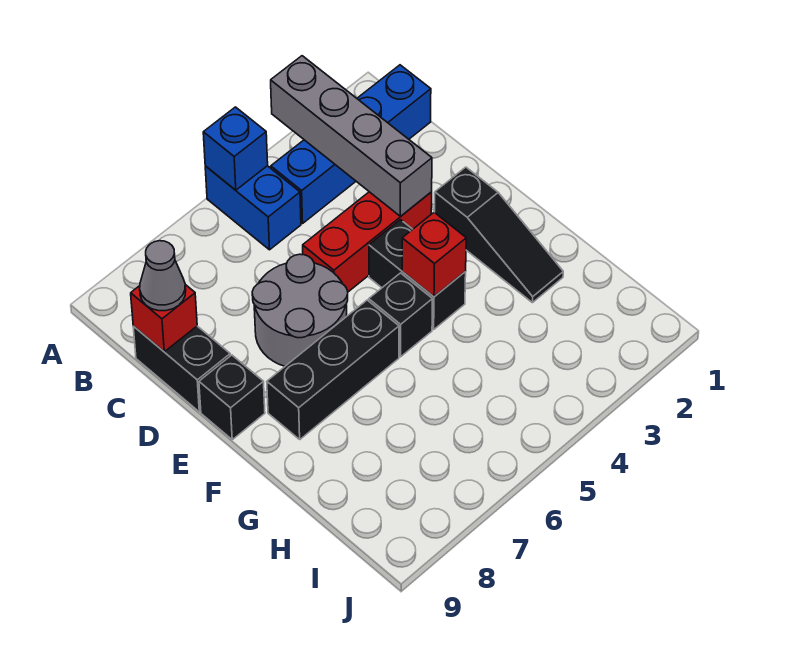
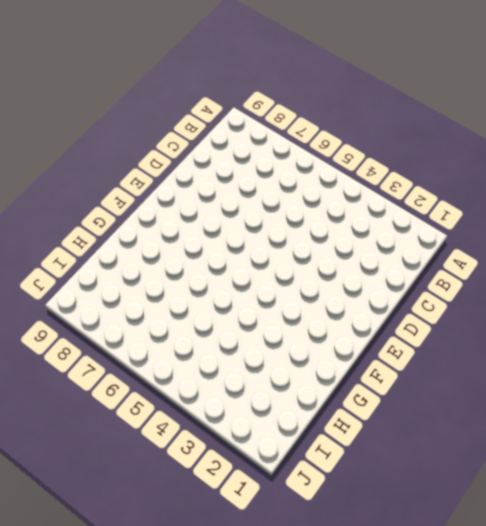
none -> blue 1x2 brick [205,166,301,250]
none -> blue 1x4 brick [271,65,431,223]
none -> black 1x2 brick [133,326,230,412]

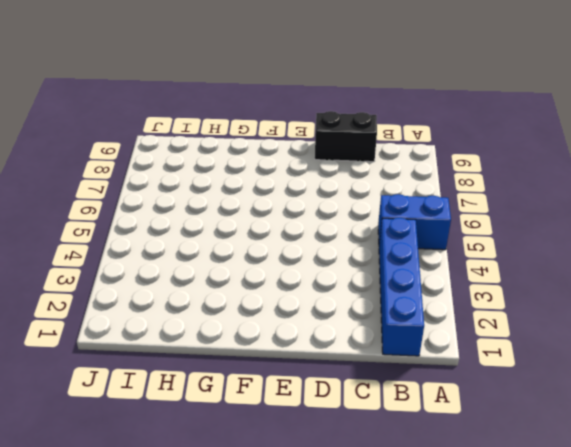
none -> red 1x3 brick [303,192,432,292]
none -> grey 2x2 round brick [252,254,348,366]
none -> black 1x3 slope [435,167,563,303]

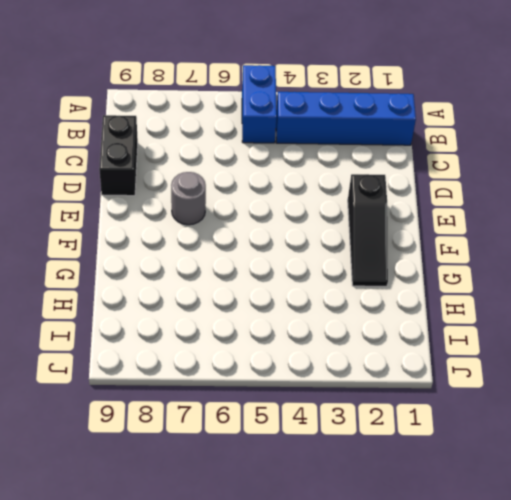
grey 1x1 round brick [171,172,206,225] -> grey 2x2 round brick [252,254,348,366]
none -> red 1x3 brick [303,192,432,292]
none -> black 1x2 brick [369,220,466,329]
none -> black 1x1 brick [199,355,265,440]

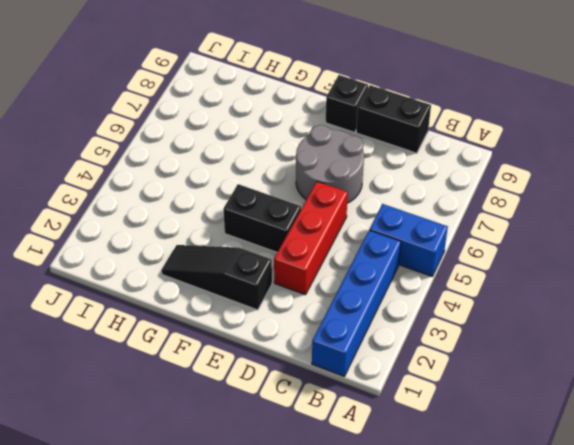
none -> black 1x1 brick [369,273,432,357]
none -> black 1x3 brick [267,300,399,439]
none -> grey 1x4 brick [271,56,432,216]

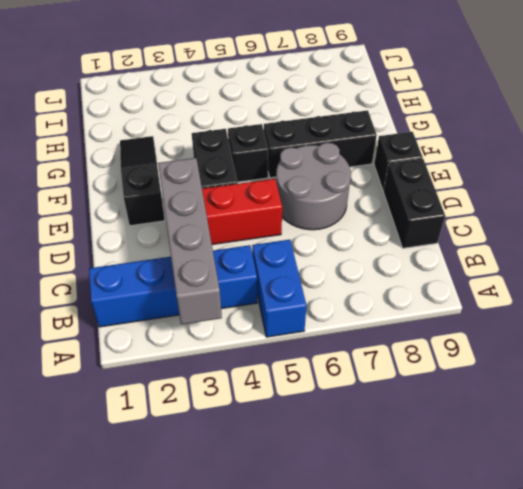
none -> blue 1x1 brick [203,107,268,190]
none -> red 1x1 brick [131,285,197,352]
none -> red 1x1 brick [402,212,466,297]

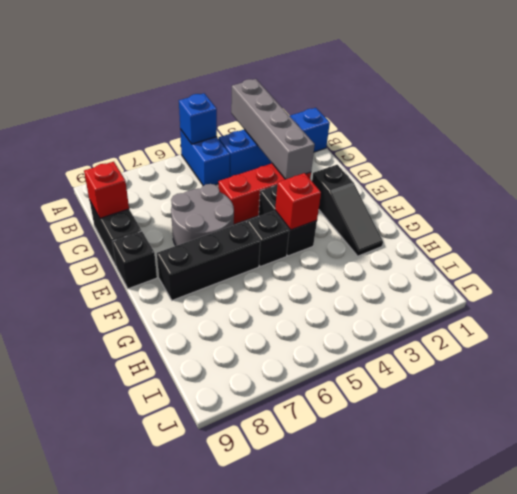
none -> grey 1x1 cone [140,241,186,311]

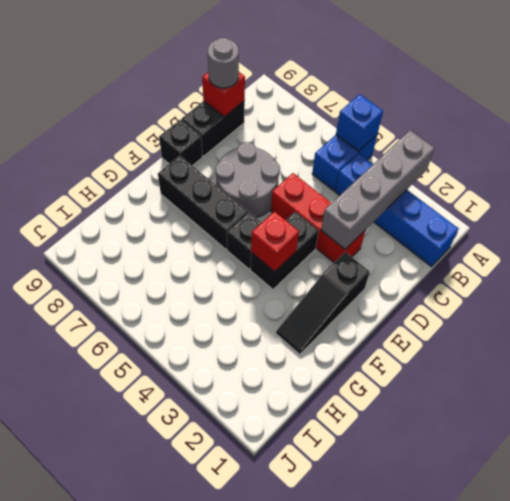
grey 1x1 round brick [208,38,239,88] -> grey 1x1 cone [140,241,186,311]

